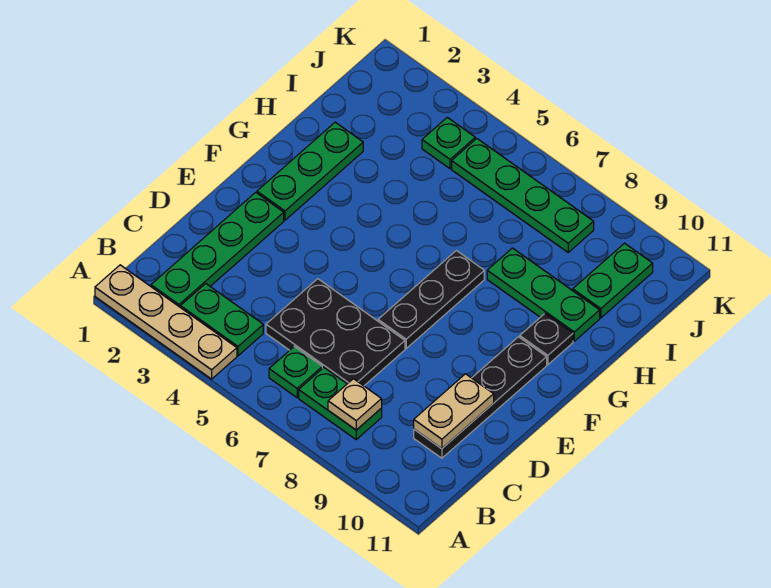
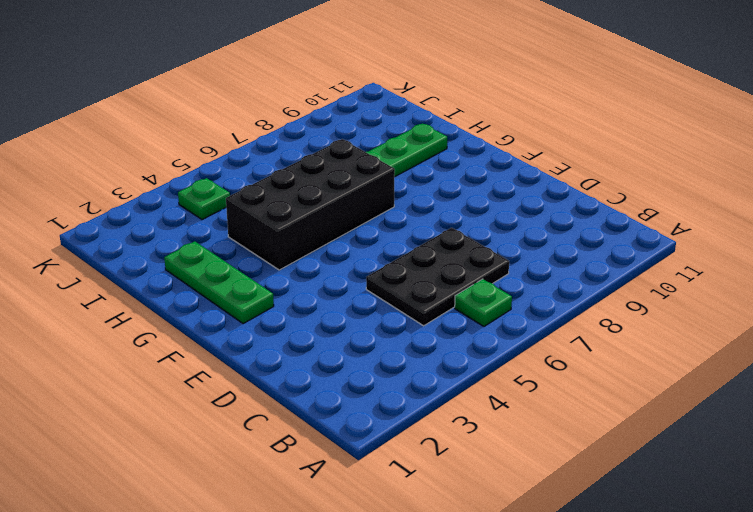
black 2x4 brick [226,139,395,270] -> black 1x3 plate [378,251,484,348]
none -> tan 1x4 plate [95,265,237,379]
none -> green 1x4 plate [151,192,284,307]
none -> green 1x2 plate [180,284,263,356]

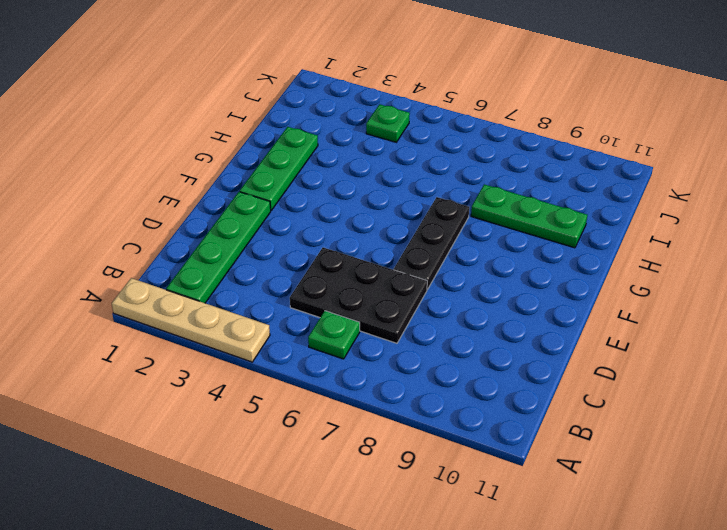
none -> green 1x2 plate [180,284,263,356]
none -> green 1x2 plate [299,368,382,439]
none -> black 1x4 plate [414,337,547,458]

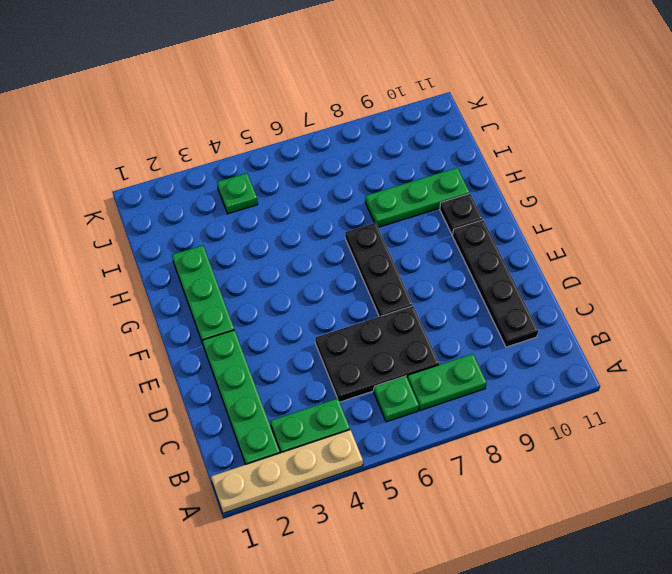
none -> green 1x2 plate [573,243,653,318]
none -> green 1x4 plate [452,139,594,252]
none -> tan 1x1 plate [328,379,382,430]

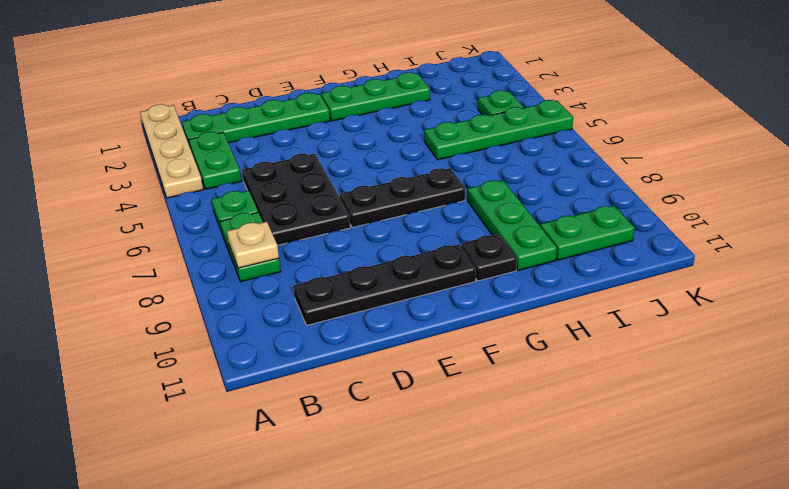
green 1x4 plate [424,100,573,160] -> green 1x4 plate turned to [452,139,594,252]
none -> tan 1x2 plate [414,374,494,449]

